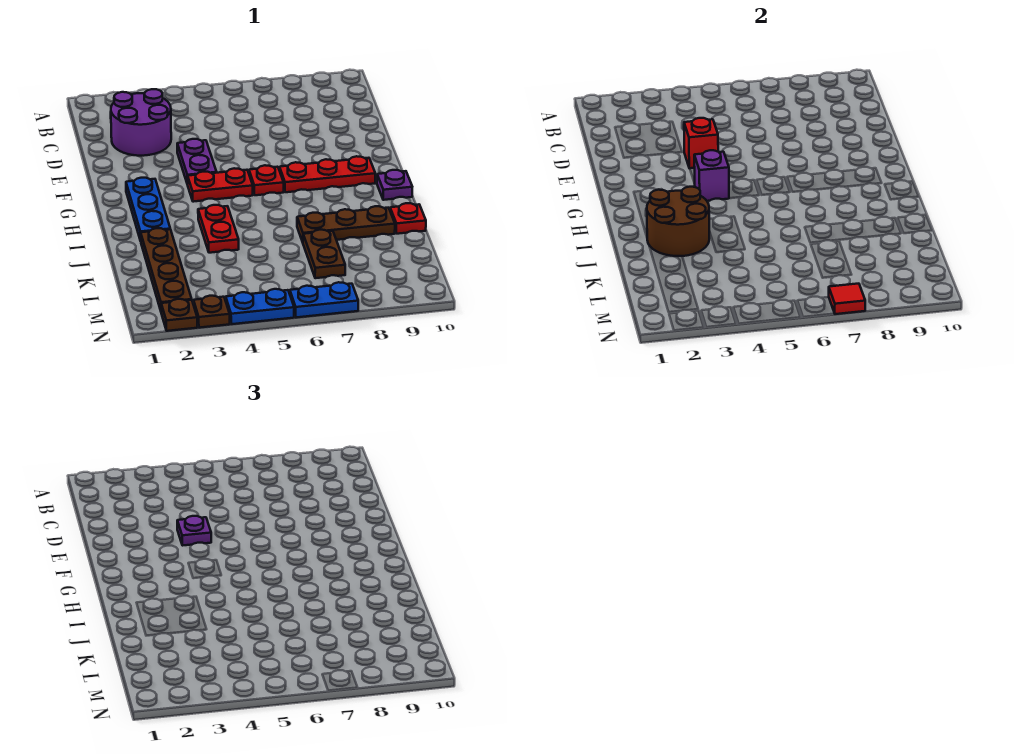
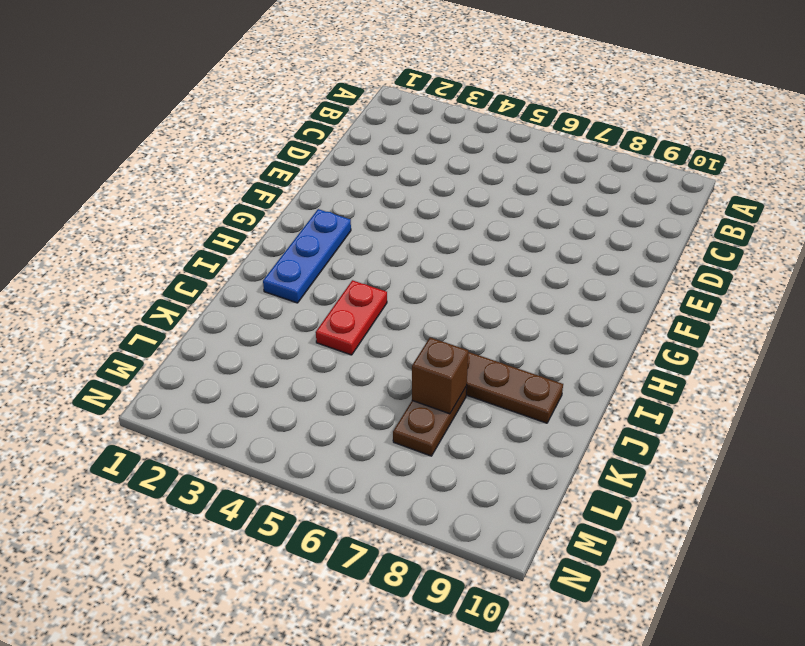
brown 1x1 brick [412,337,468,414] -> none
none -> purple 2x2 round brick [111,89,171,156]
none -> purple 1x2 plate [177,139,217,185]
none -> red 1x2 plate [188,168,253,202]

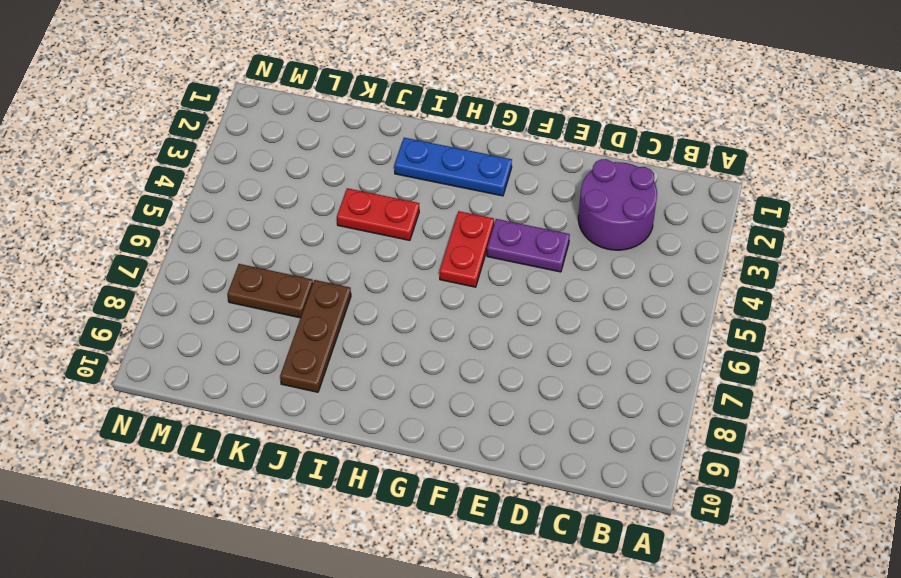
none -> red 1x1 plate [249,165,284,195]
none -> red 1x3 plate [280,156,375,192]
none -> purple 1x1 plate [377,170,412,200]

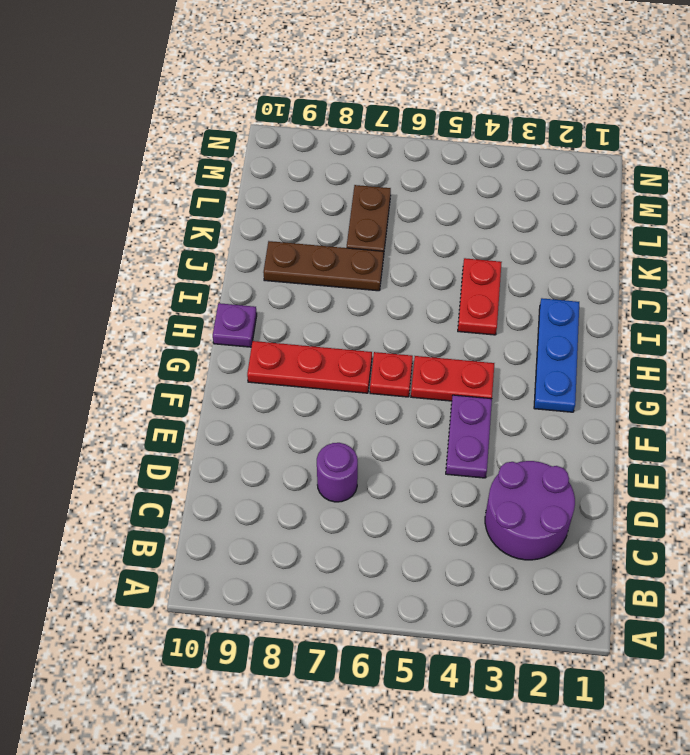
purple 1x1 round brick [317,443,358,502] -> none
none -> brown 1x4 plate [141,228,192,310]
none -> red 1x1 plate [390,203,426,234]
none -> brown 1x1 plate [161,299,197,331]

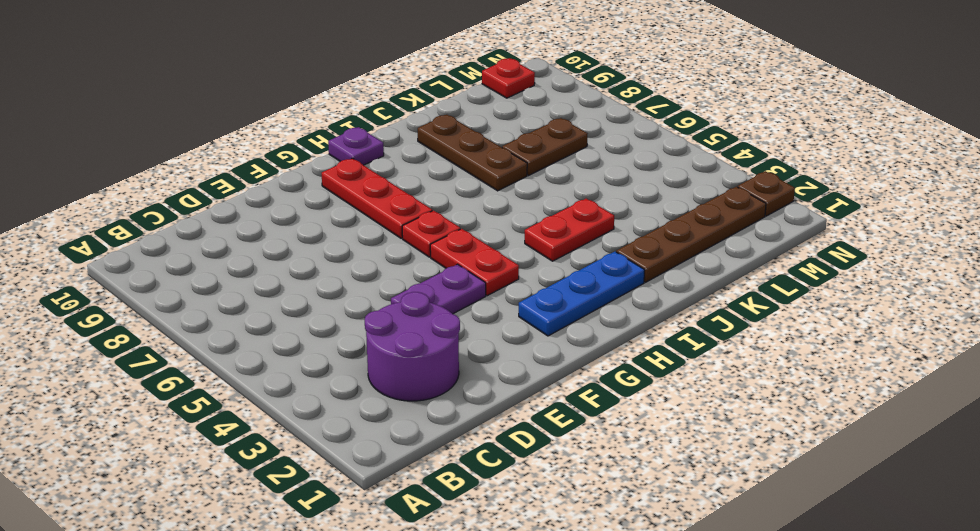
red 1x1 plate [482,58,535,98] -> red 1x1 plate moved to [390,203,426,234]
none -> brown 1x1 plate [194,296,230,328]
none -> blue 1x2 plate [226,289,294,324]
none -> blue 1x2 plate [290,282,358,317]

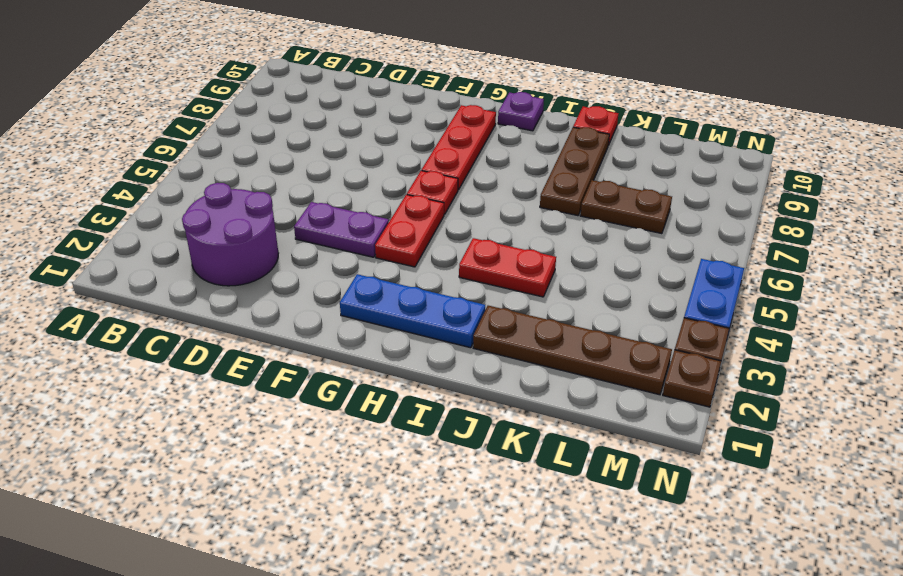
none -> blue 1x2 plate [290,282,358,317]
none -> red 1x1 brick [684,118,718,168]
none -> purple 1x1 brick [694,150,729,201]

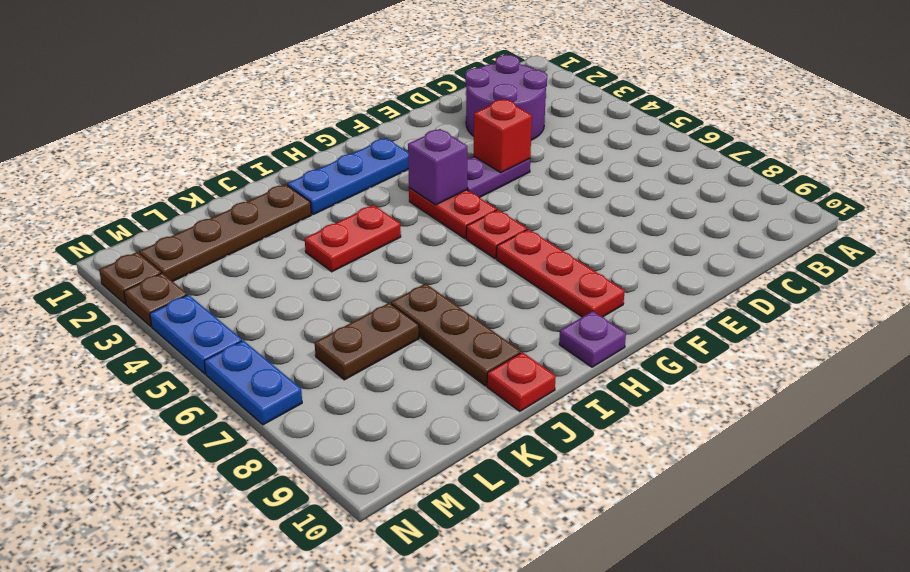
none -> brown 2x2 round brick [647,187,709,256]
none -> red 1x1 tile [829,284,865,314]
none -> purple 1x1 plate [177,516,211,545]

